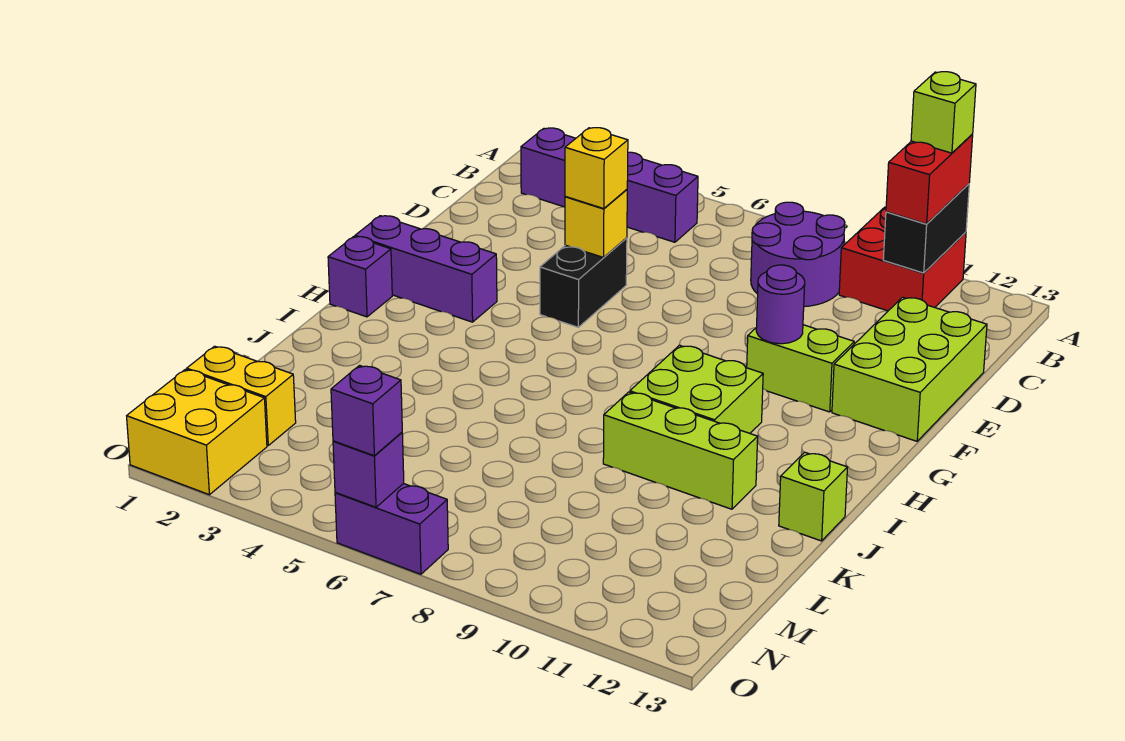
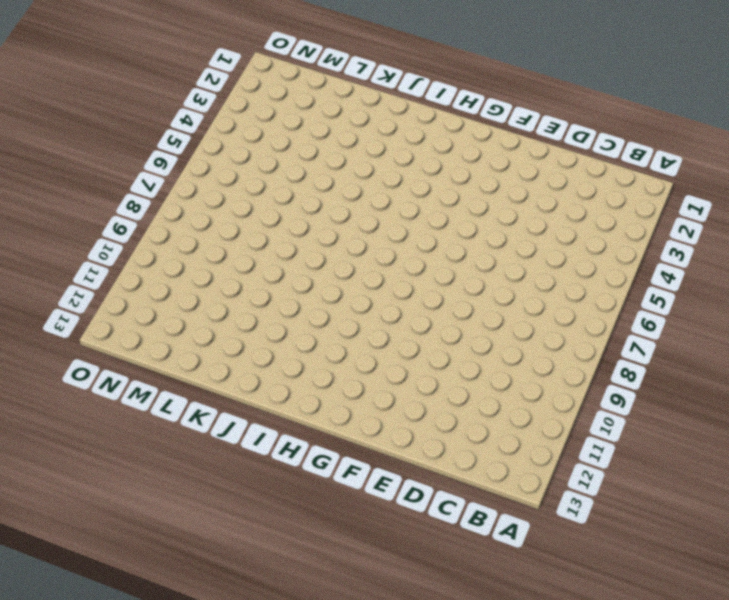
none -> red 2x2 brick [839,207,966,311]
none -> purple 1x4 brick [521,128,698,242]
none -> purple 2x2 round brick [751,202,845,307]

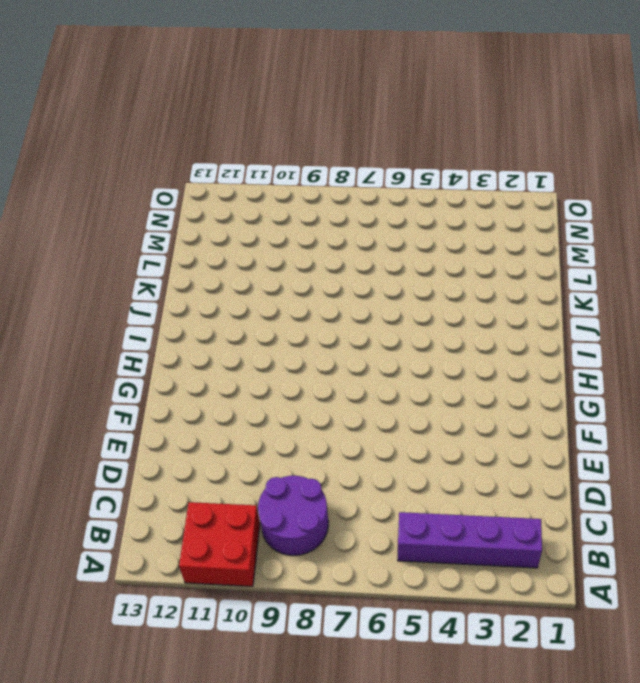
none -> lime 2x3 brick [832,297,987,441]
none -> black 1x2 brick [540,238,627,327]
none -> lime 1x2 brick [747,325,854,412]

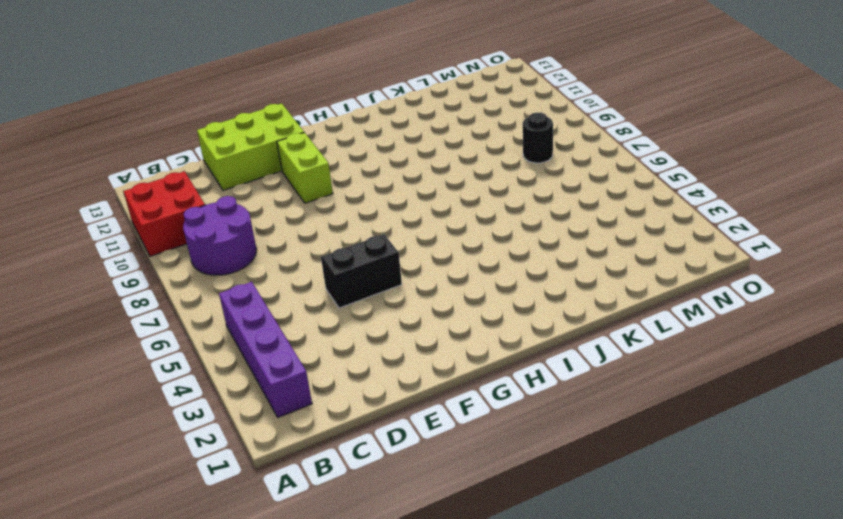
black 1x1 round brick [523,112,553,163] -> none
none -> purple 1x3 brick [355,216,497,322]
none -> purple 1x1 brick [328,237,392,317]
none -> lime 2x2 brick [630,345,763,433]

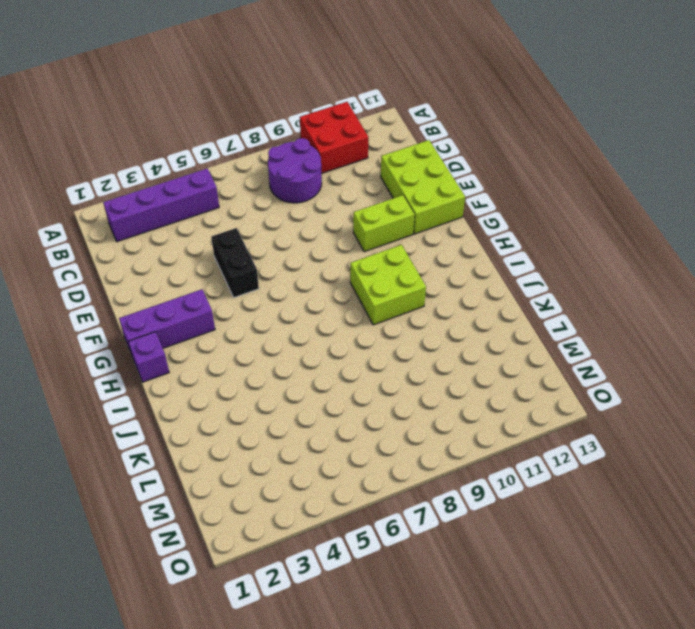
none -> lime 1x3 brick [603,392,758,509]
none -> lime 1x1 brick [779,452,848,541]
none -> yellow 1x2 brick [187,346,296,446]

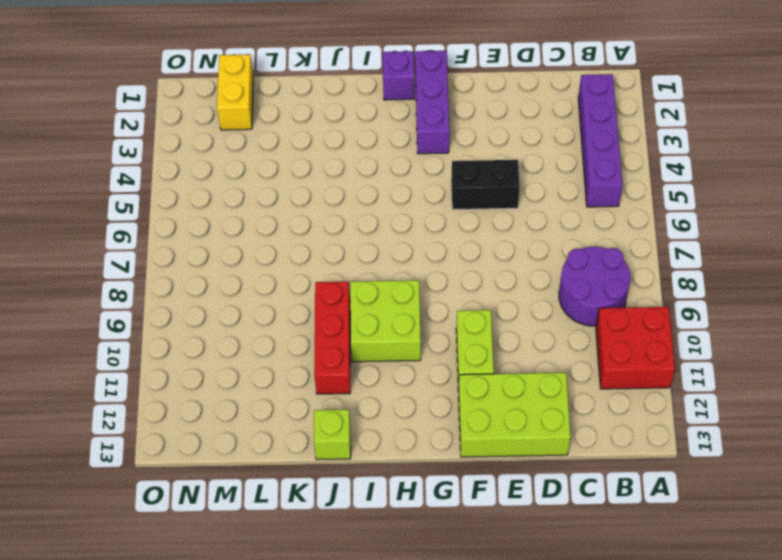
red 1x3 brick [314,282,350,394] -> lime 1x3 brick [603,392,758,509]
none -> yellow 2x2 brick [127,369,267,495]
none -> purple 1x2 brick [335,483,448,574]
none -> black 1x2 brick [883,184,969,273]

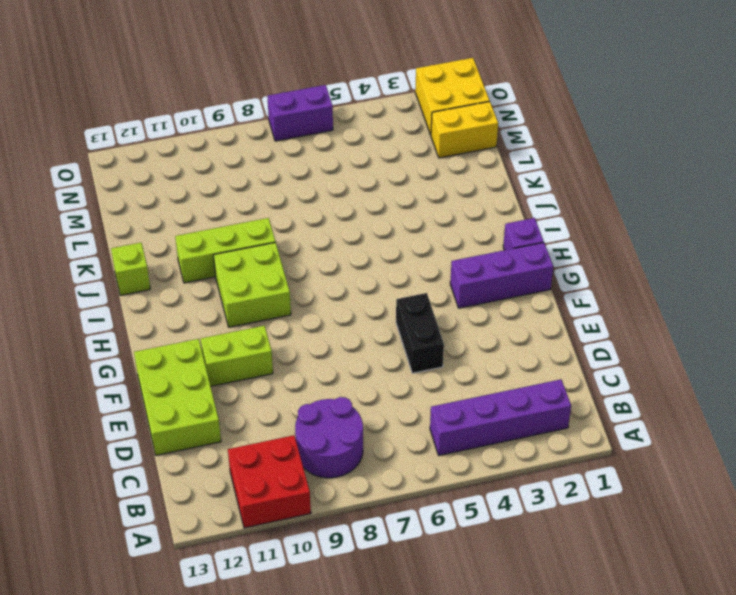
none -> black 1x2 brick [883,184,969,273]
none -> yellow 1x1 brick [565,190,627,258]
none -> purple 1x1 round brick [756,265,805,344]

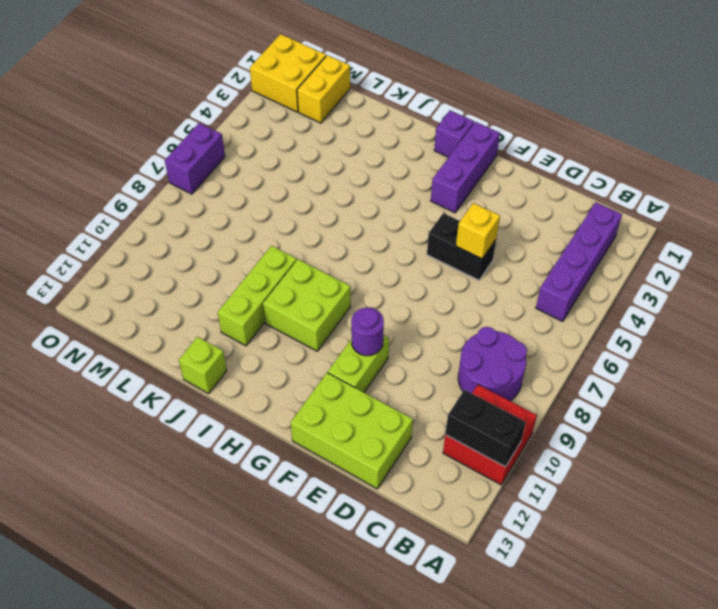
none -> purple 1x1 brick [333,433,404,507]
none -> red 1x2 brick [886,134,973,224]
none -> yellow 1x1 brick [565,128,628,209]

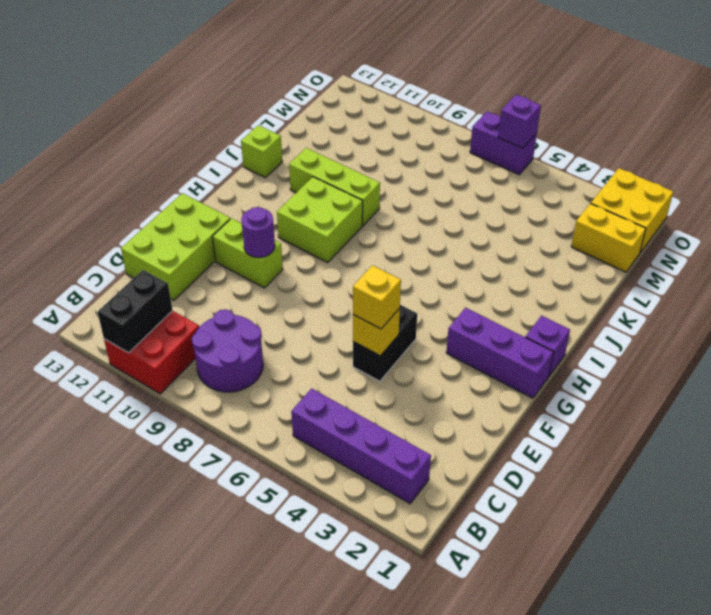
none -> red 1x2 brick [886,134,973,224]
none -> purple 1x1 brick [331,365,402,456]
none -> lime 1x1 brick [911,72,976,153]

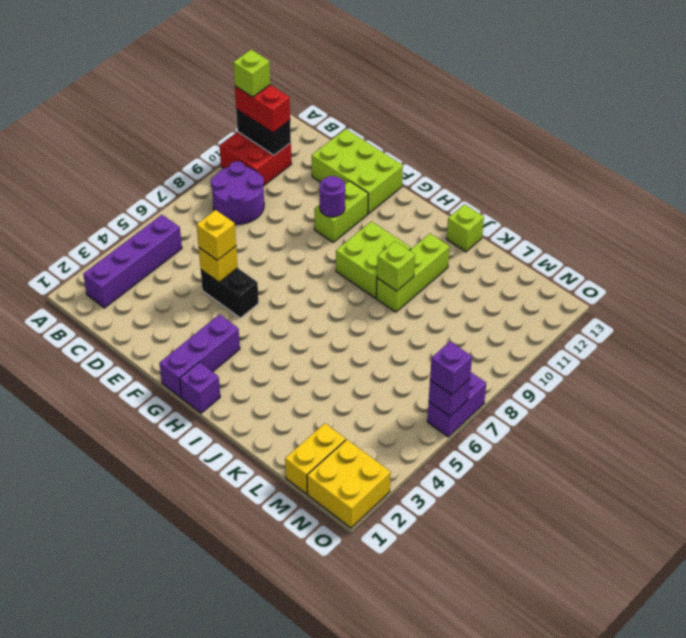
lime 1x1 brick [377,241,415,291] -> none

